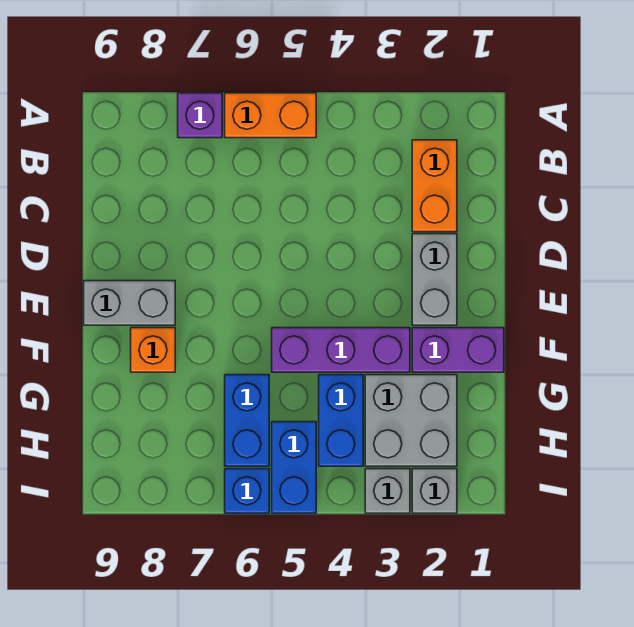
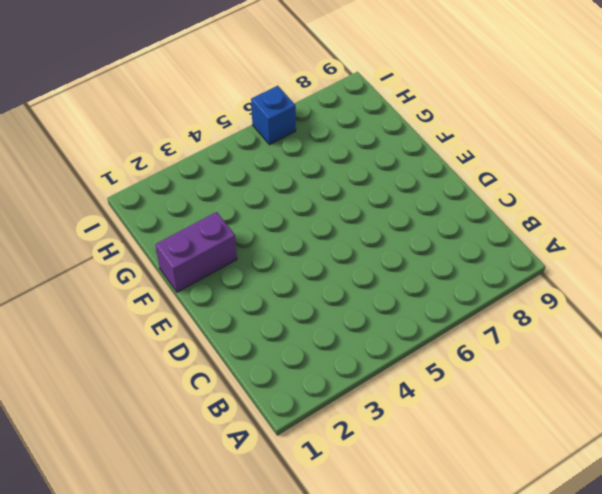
none -> orange 1x2 brick [225,93,316,138]
none -> purple 1x1 brick [178,93,222,138]
none -> orange 1x2 brick [412,140,457,232]

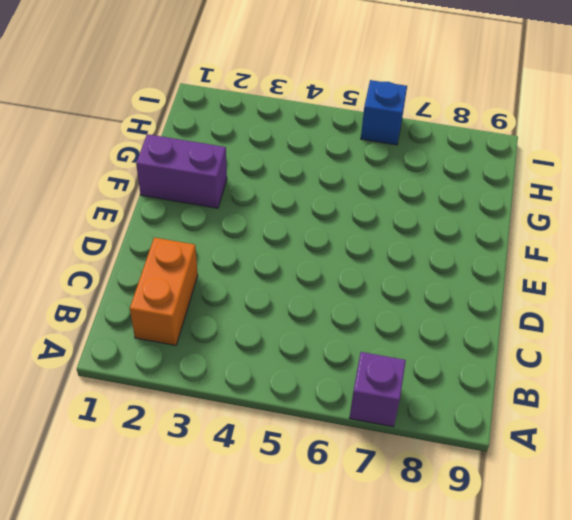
none -> orange 1x2 brick [225,93,316,138]
none -> grey 1x2 brick [412,234,457,325]
none -> grey 1x2 brick [84,281,175,325]

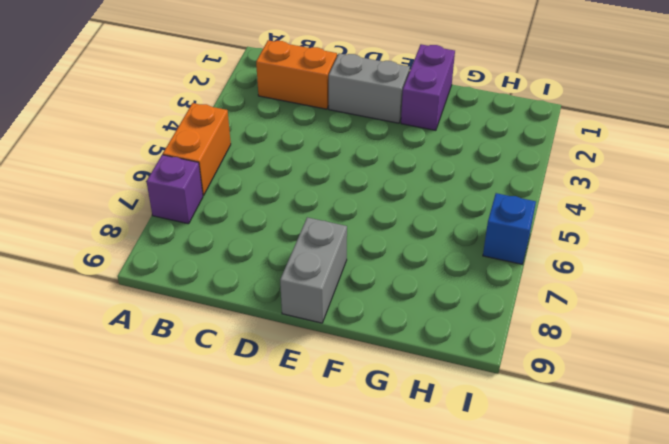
none -> purple 1x3 brick [272,328,410,372]
none -> orange 1x1 brick [131,328,175,372]
none -> grey 2x2 brick [365,375,457,466]

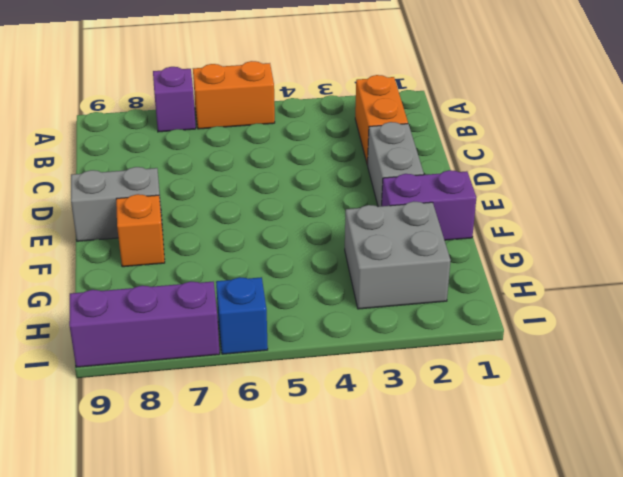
purple 1x3 brick [69,281,220,367] -> purple 1x3 brick moved to [272,328,410,372]
none -> blue 1x2 brick [319,375,363,466]
none -> blue 1x2 brick [225,375,269,466]
none -> blue 1x2 brick [272,422,316,513]

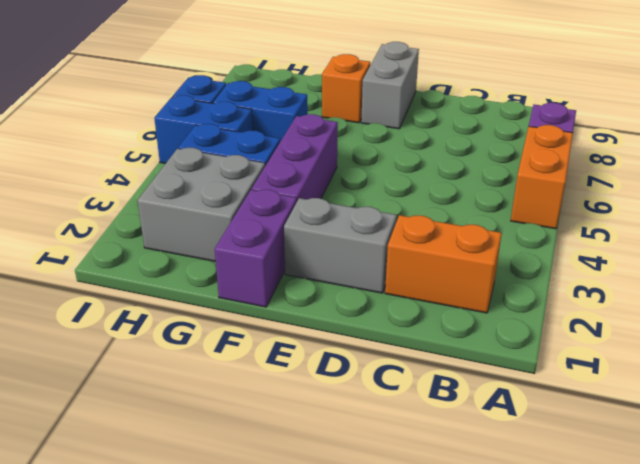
none -> grey 1x1 brick [412,469,457,513]
none -> grey 1x1 brick [365,469,410,513]

